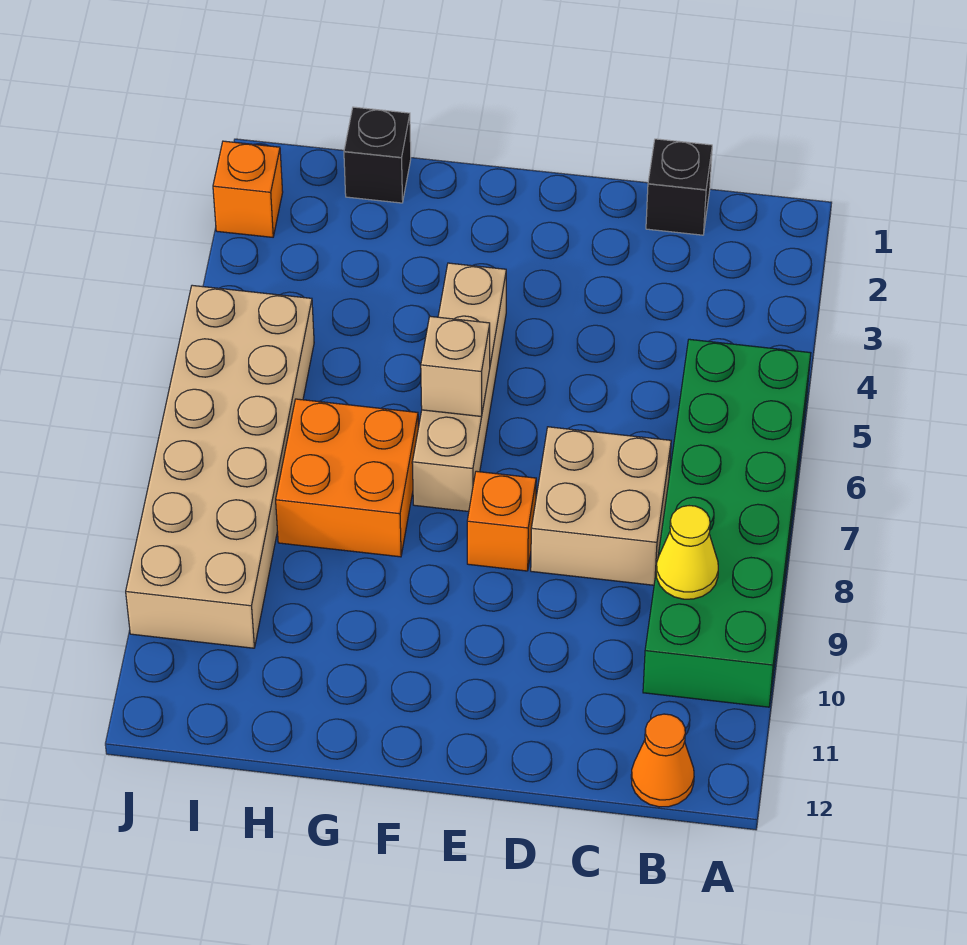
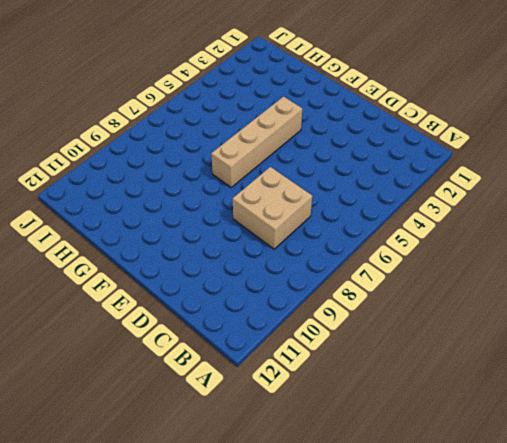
none -> green 2x6 brick [643,339,811,707]
none -> orange 1x1 cone [631,714,694,807]
none -> black 1x1 brick [646,139,712,235]

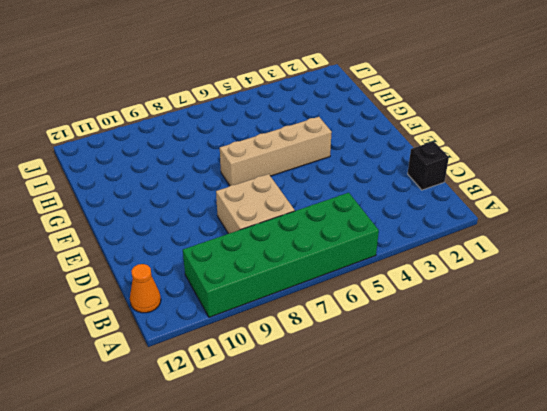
none -> orange 1x1 brick [467,471,536,571]
none -> orange 2x2 brick [276,399,418,557]
none -> black 1x1 brick [344,107,411,203]

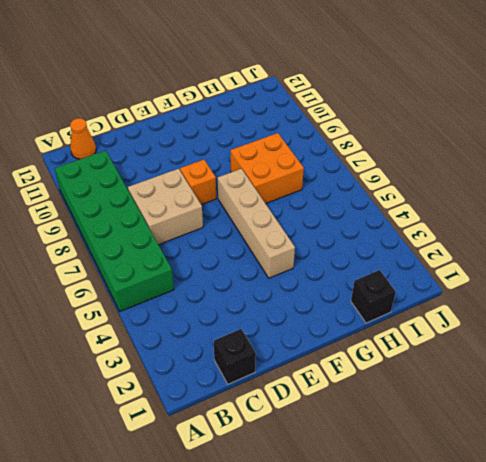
none -> tan 2x6 brick [126,285,314,648]
none -> orange 1x1 brick [213,141,283,237]
none -> yellow 1x1 cone [656,506,718,599]

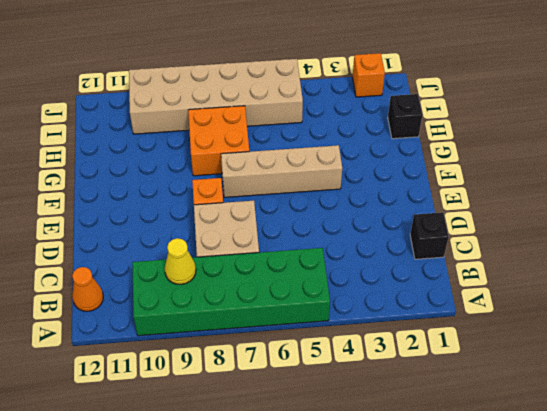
none -> tan 1x1 brick [421,316,490,417]

